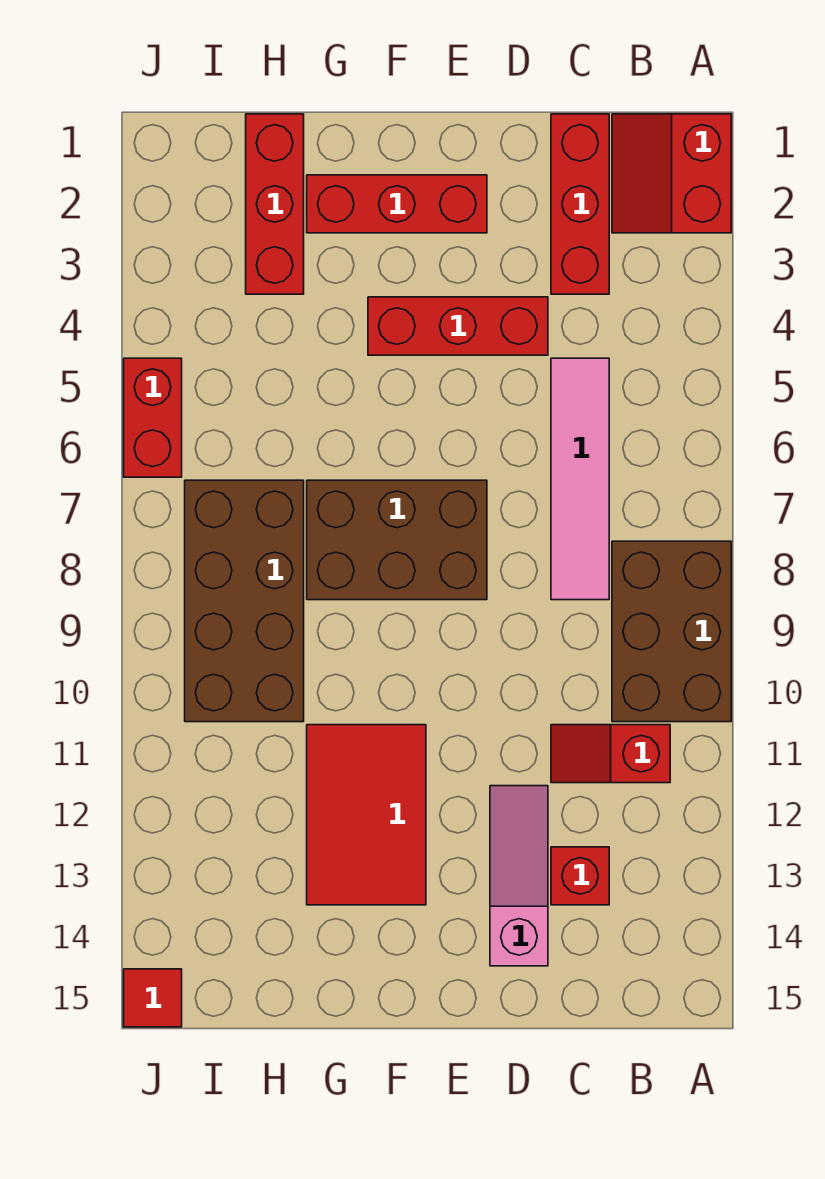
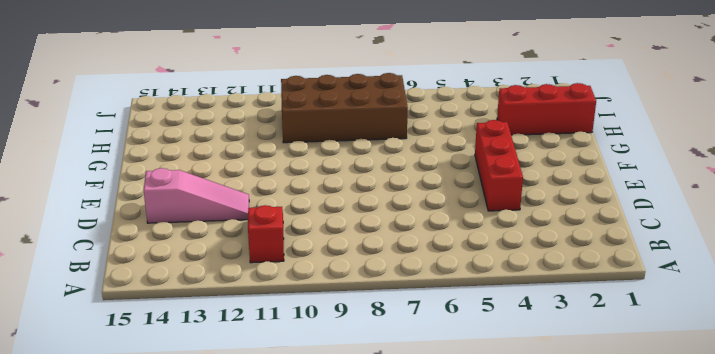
none -> red 2x2 slope [612,114,731,233]
none -> brown 2x3 brick [612,541,731,722]
none -> red 1x3 brick [551,114,609,294]

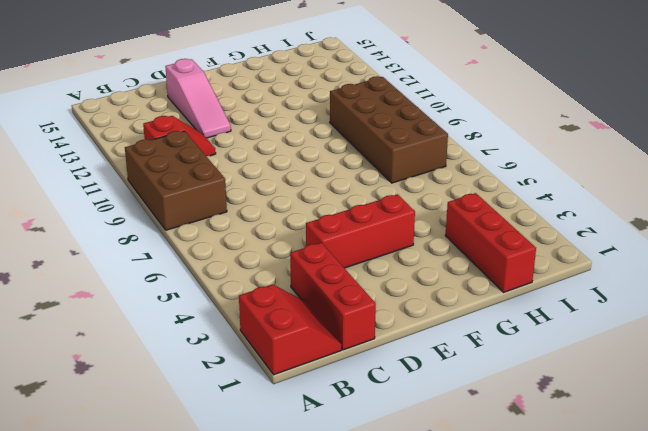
none -> pink 1x4 tile [551,358,609,600]
none -> red 1x1 brick [551,847,609,905]
none -> red 1x3 brick [307,175,487,233]

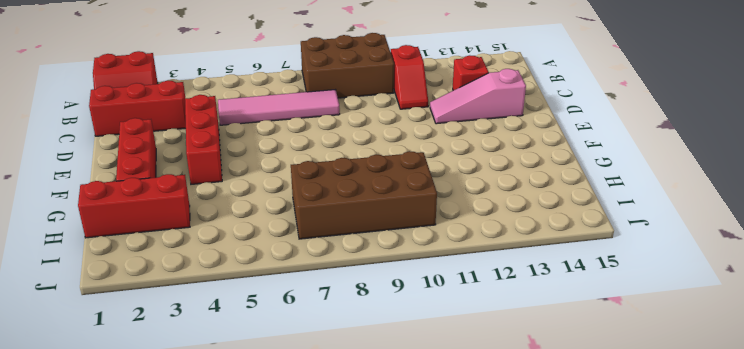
none -> brown 2x3 brick [307,480,487,600]
none -> red 2x3 tile [307,725,426,905]
none -> red 1x2 brick [124,358,182,477]

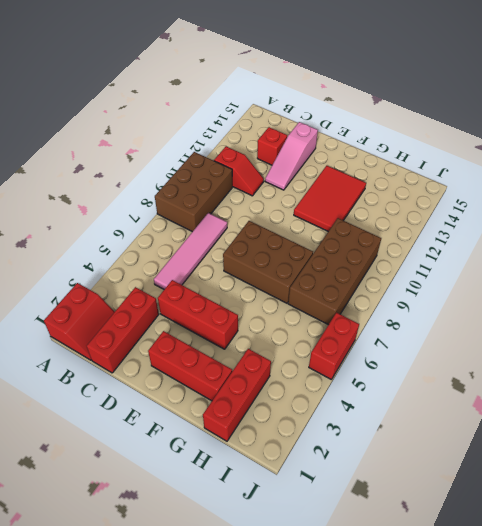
none -> red 1x1 tile [124,969,182,1027]

